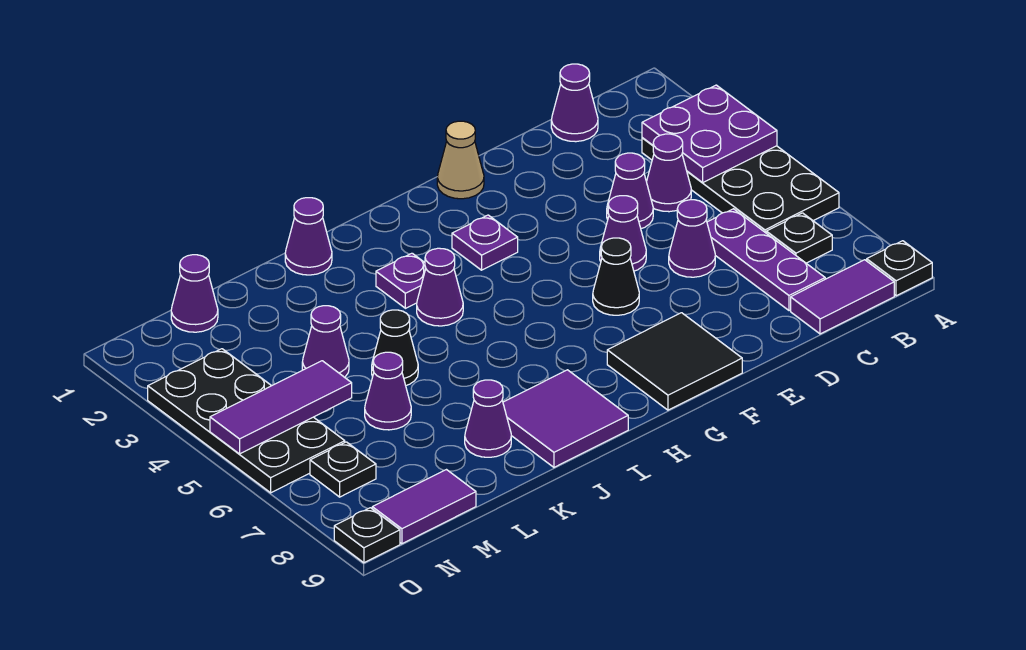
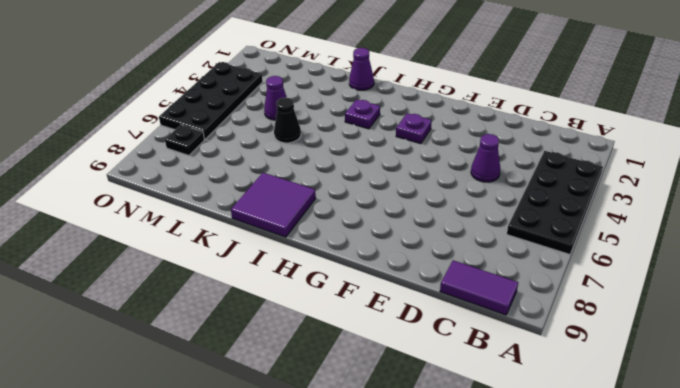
none -> black 1x1 plate [867,241,932,296]
none -> black 1x1 plate [766,213,832,263]
none -> purple 1x1 cone [551,64,598,142]

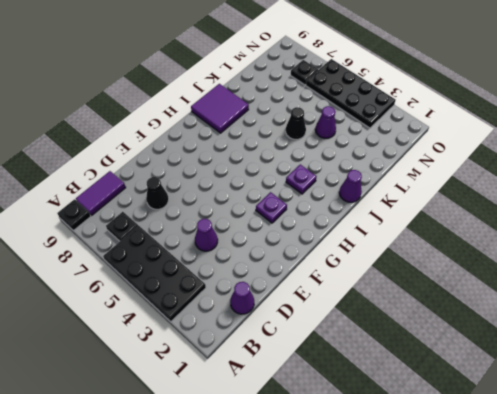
black 1x1 cone [146,177,169,209] -> black 1x1 cone moved to [593,238,639,315]
none -> purple 1x1 cone [646,134,691,212]
none -> purple 1x3 plate [707,209,825,311]
none -> purple 1x1 cone [669,200,715,277]

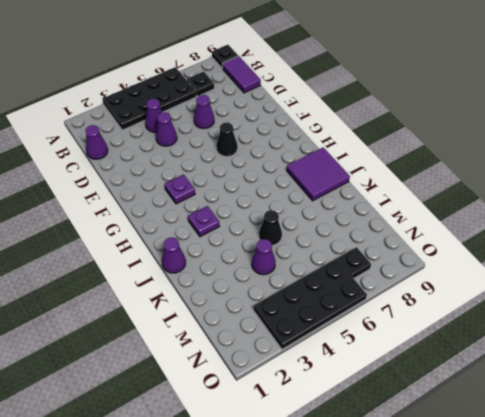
none -> purple 1x3 plate [707,209,825,311]
none -> purple 1x1 cone [600,196,646,271]
none -> tan 1x1 cone [437,121,484,199]

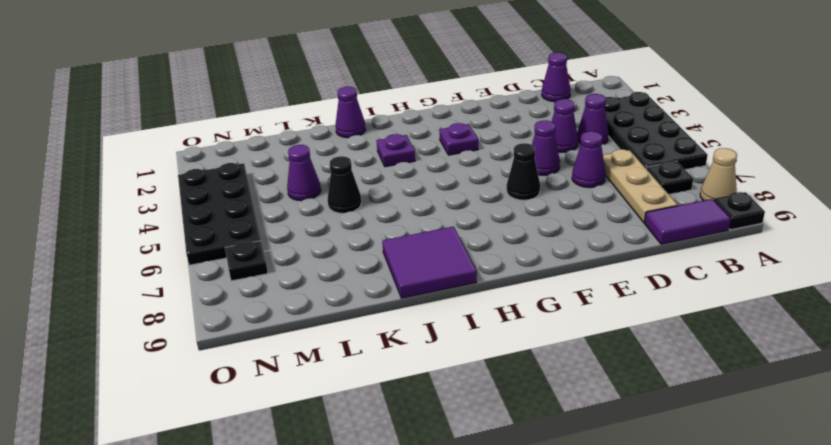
tan 1x1 cone [700,148,737,201] -> tan 1x1 cone moved to [437,121,484,199]
tan 1x3 plate [603,149,678,223] -> purple 1x3 plate [707,209,825,311]
none -> black 2x2 tile [607,313,742,410]
none -> purple 1x1 cone [417,248,463,326]
none -> purple 1x1 cone [465,380,511,457]

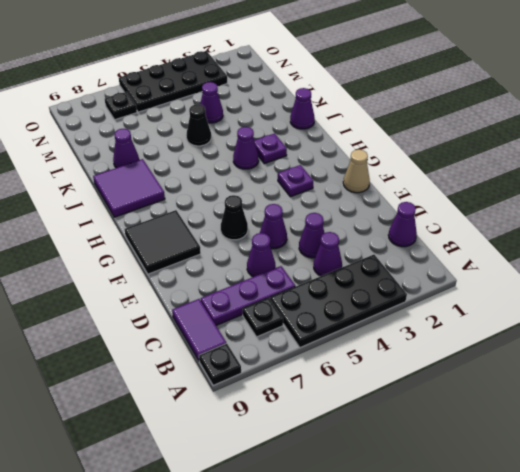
none -> purple 1x1 cone [365,352,411,430]
none -> purple 1x1 cone [171,255,218,332]
none -> purple 1x2 tile [372,470,476,544]

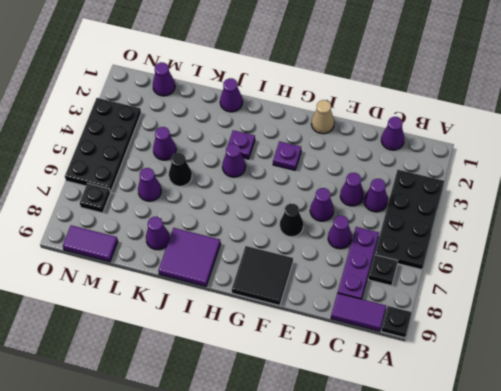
none -> black 1x1 plate [334,508,400,563]
none -> purple 2x2 plate [642,85,777,182]
none -> purple 1x3 tile [210,361,352,454]

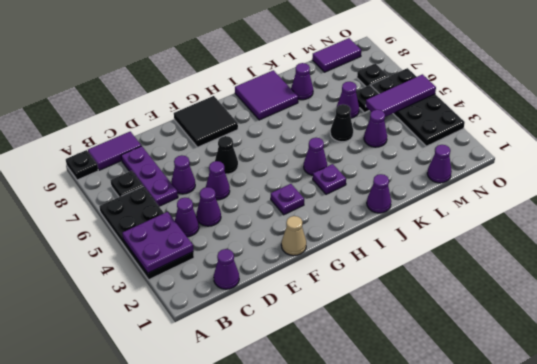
black 1x1 plate [356,85,379,112] -> black 1x1 plate moved to [334,508,400,563]

